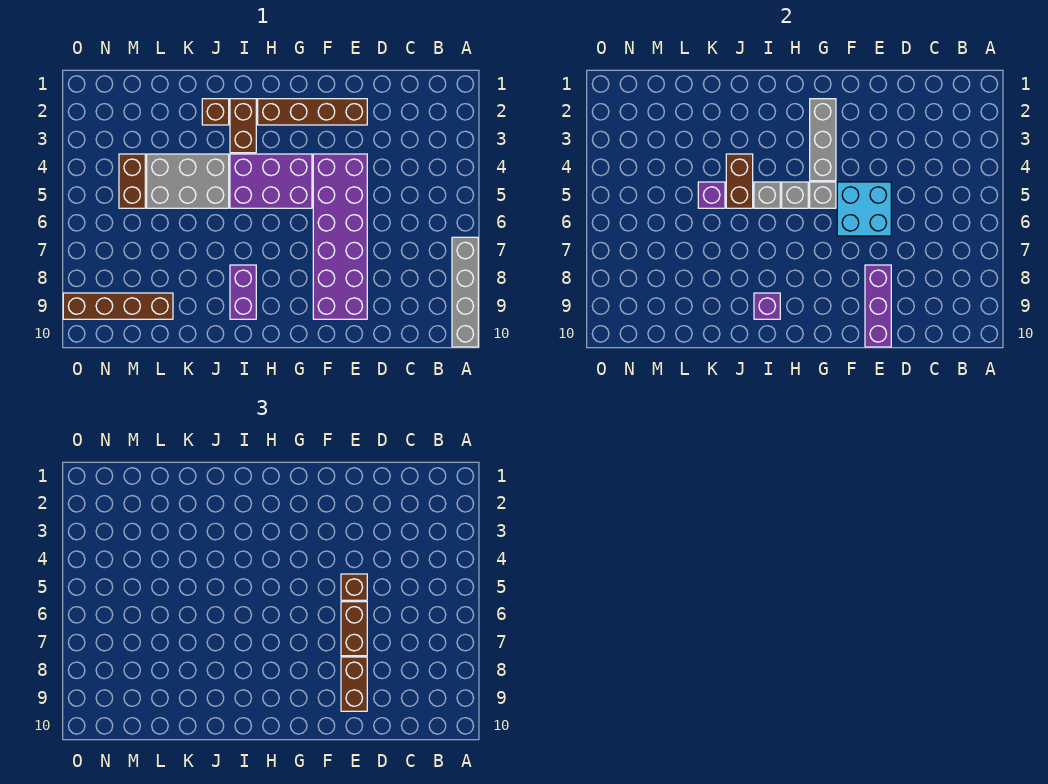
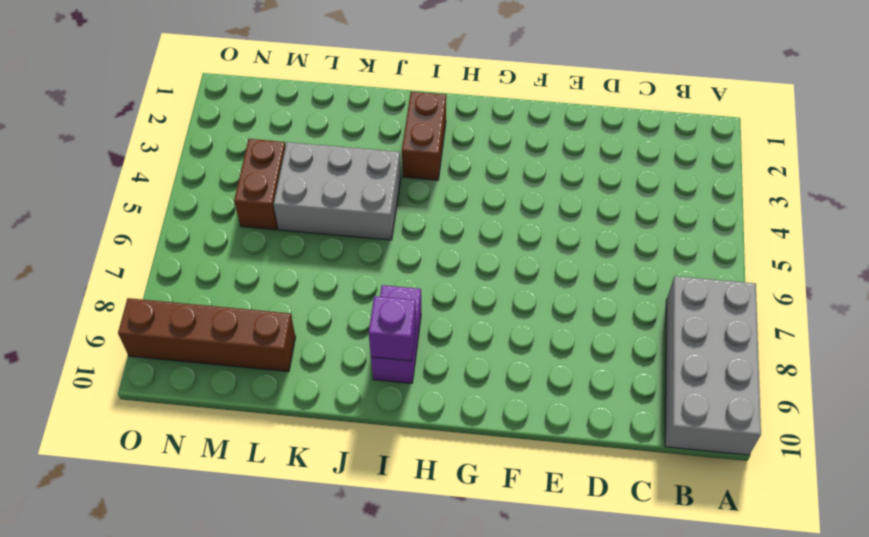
grey 2x4 brick [665,276,761,455] -> grey 1x4 brick [452,237,478,347]
none -> brown 1x4 brick [258,99,367,125]
none -> purple 2x6 brick [313,154,367,319]
none -> purple 2x3 brick [230,154,312,208]

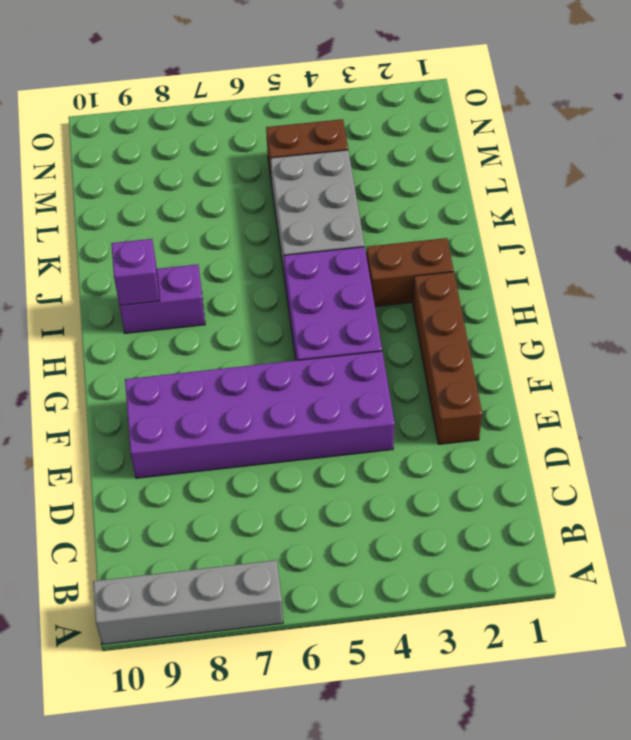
none -> brown 1x1 brick [202,99,229,125]
none -> brown 1x4 brick [63,293,173,319]
none -> cyan 2x2 brick [837,182,891,236]

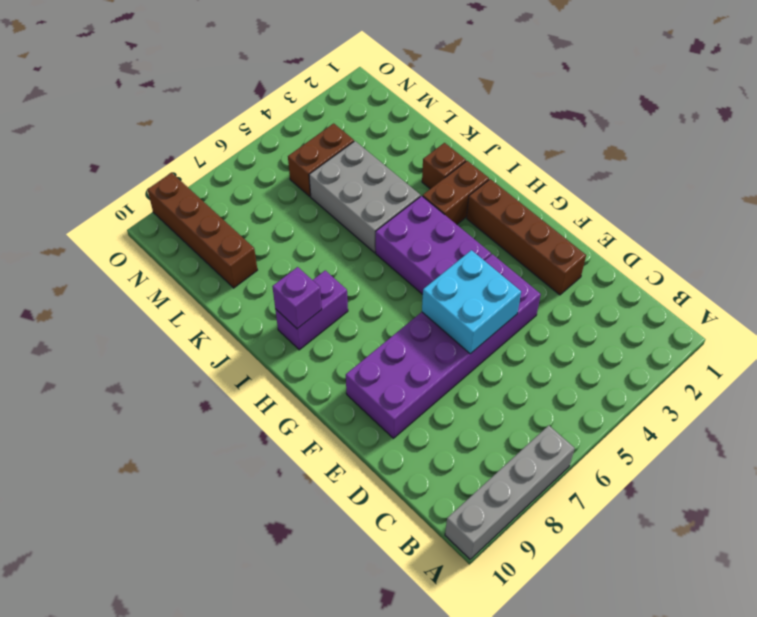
none -> purple 1x3 brick [865,265,891,347]
none -> grey 1x3 brick [810,99,836,181]
none -> grey 1x1 brick [810,182,836,208]

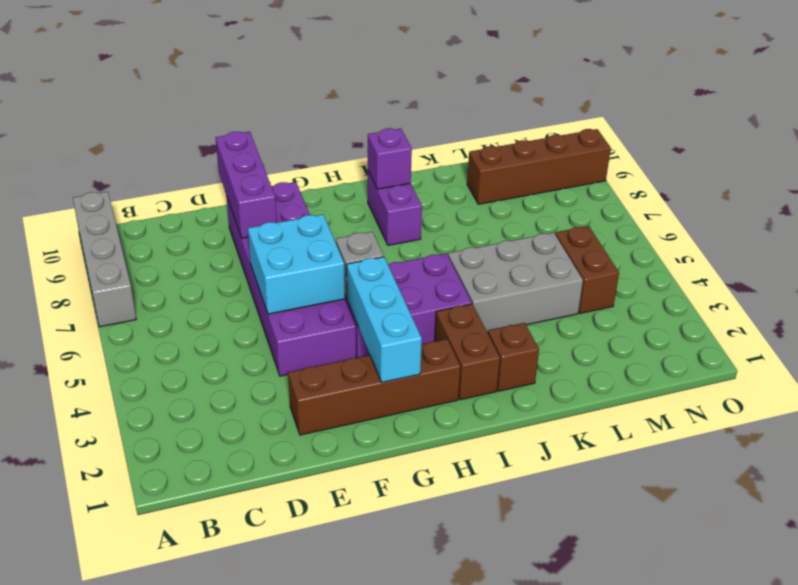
cyan 1x3 brick [347,257,422,382] -> grey 1x3 brick [810,99,836,181]
none -> grey 1x1 brick [782,182,808,208]
none -> grey 1x1 brick [754,182,780,208]
none -> brown 1x2 brick [726,154,753,208]

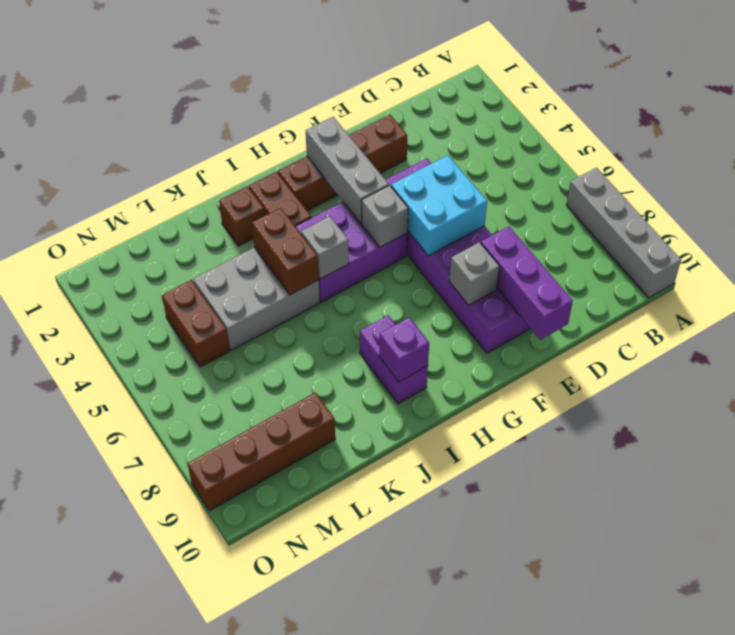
grey 1x1 brick [449,242,500,305] -> grey 1x1 brick moved to [782,182,808,208]
none -> purple 1x1 brick [698,182,725,208]
none -> brown 1x1 brick [341,574,367,600]
none -> brown 1x2 brick [341,602,367,656]

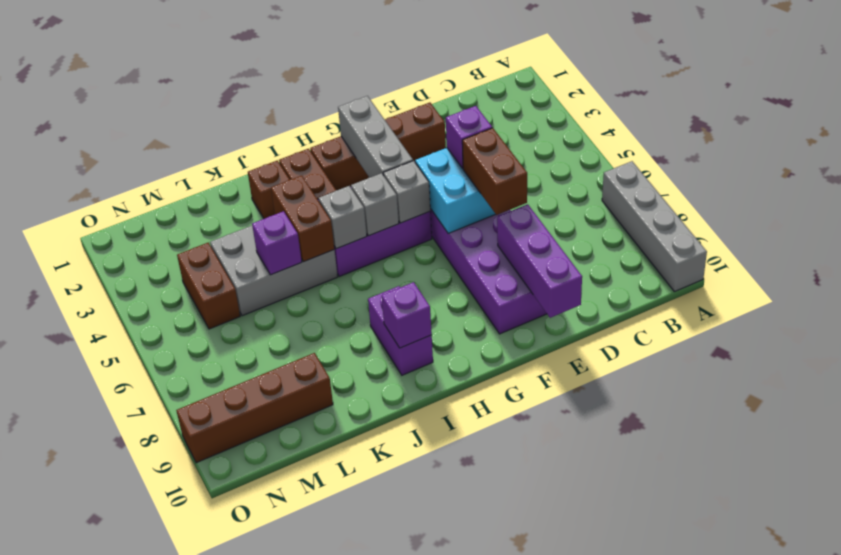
purple 1x1 brick [446,106,492,169] -> brown 1x1 brick [341,574,367,600]
none -> brown 1x2 brick [341,657,367,711]

